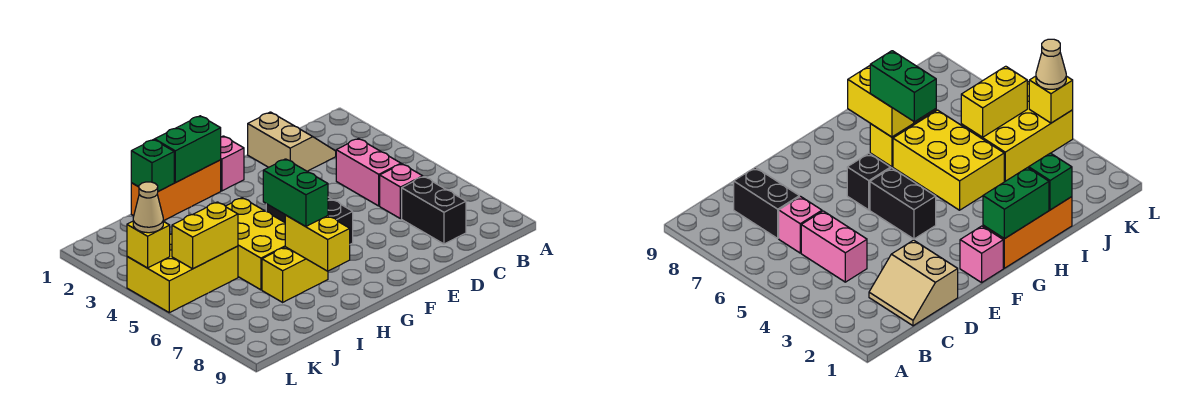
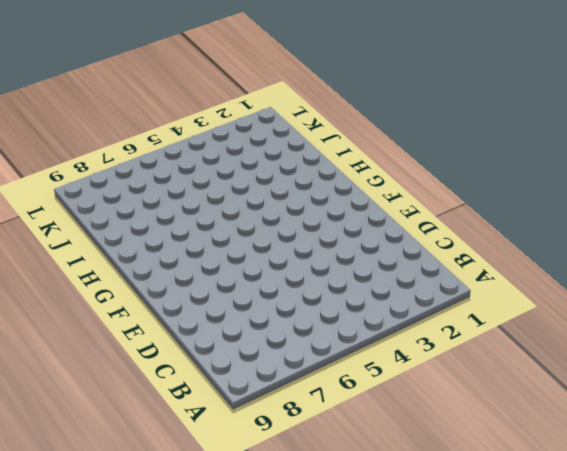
none -> tan 2x2 slope [248,112,336,171]
none -> pink 1x2 brick [336,139,401,206]
none -> pink 1x1 brick [380,164,423,219]

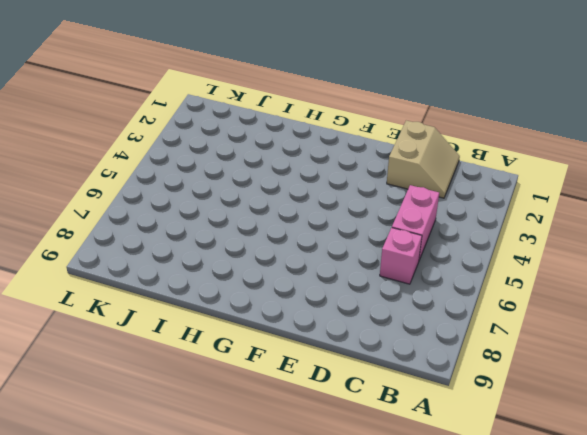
none -> black 1x2 brick [402,177,466,244]
none -> pink 1x1 brick [221,136,244,191]
none -> black 1x2 brick [870,168,936,239]

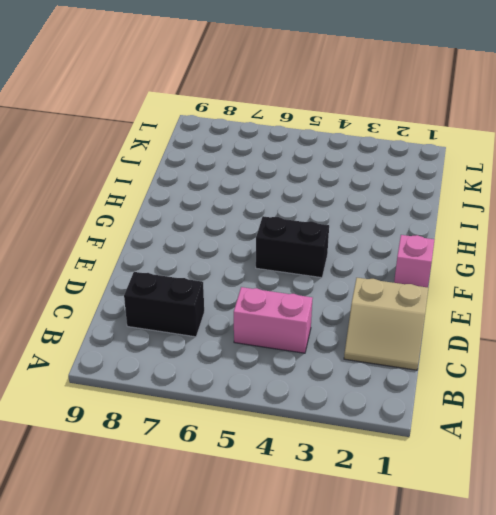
none -> pink 1x1 brick [380,164,423,219]
none -> black 1x1 brick [328,200,353,244]
none -> orange 1x3 brick [131,160,221,221]

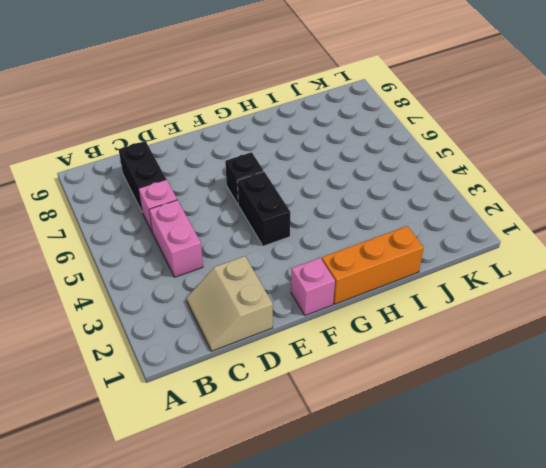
none -> yellow 2x3 brick [226,198,285,290]
none -> yellow 1x2 brick [262,247,328,302]
none -> yellow 2x3 brick [127,234,238,313]

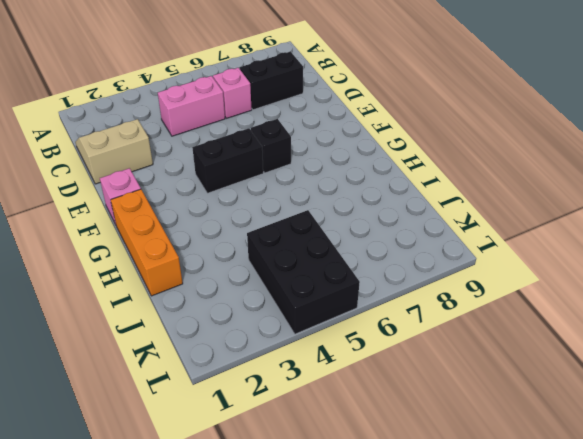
black 2x3 brick [247,210,360,334] -> yellow 2x3 brick [127,234,238,313]
none -> yellow 2x3 brick [226,198,285,290]
none -> yellow 1x2 brick [262,247,328,302]
none -> green 1x2 brick [155,116,221,183]

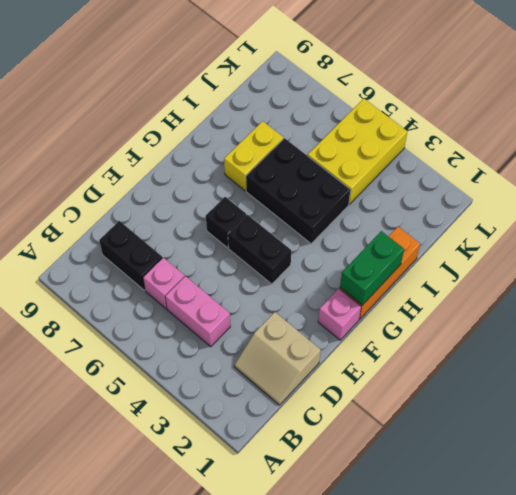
black 2x3 brick [246,138,351,244] -> yellow 2x3 brick [226,198,285,290]
none -> yellow 1x2 brick [285,215,350,271]
none -> green 1x1 brick [131,140,174,191]
none -> yellow 1x2 brick [172,202,238,269]

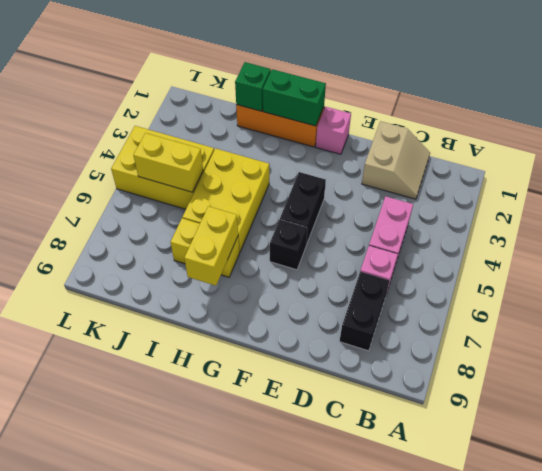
none -> yellow 1x1 brick [127,221,170,268]
none -> green 1x2 brick [263,159,328,227]
none -> tan 1x1 cone [133,182,163,233]

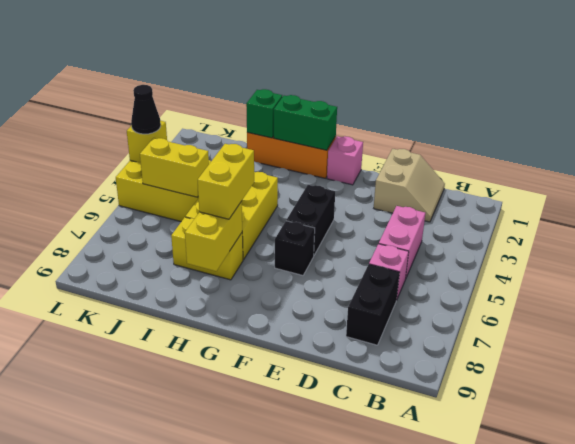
yellow 1x2 brick [198,144,254,219] -> green 1x2 brick [263,159,328,227]
black 1x1 cone [131,85,161,134] -> tan 1x1 cone [133,182,163,233]

